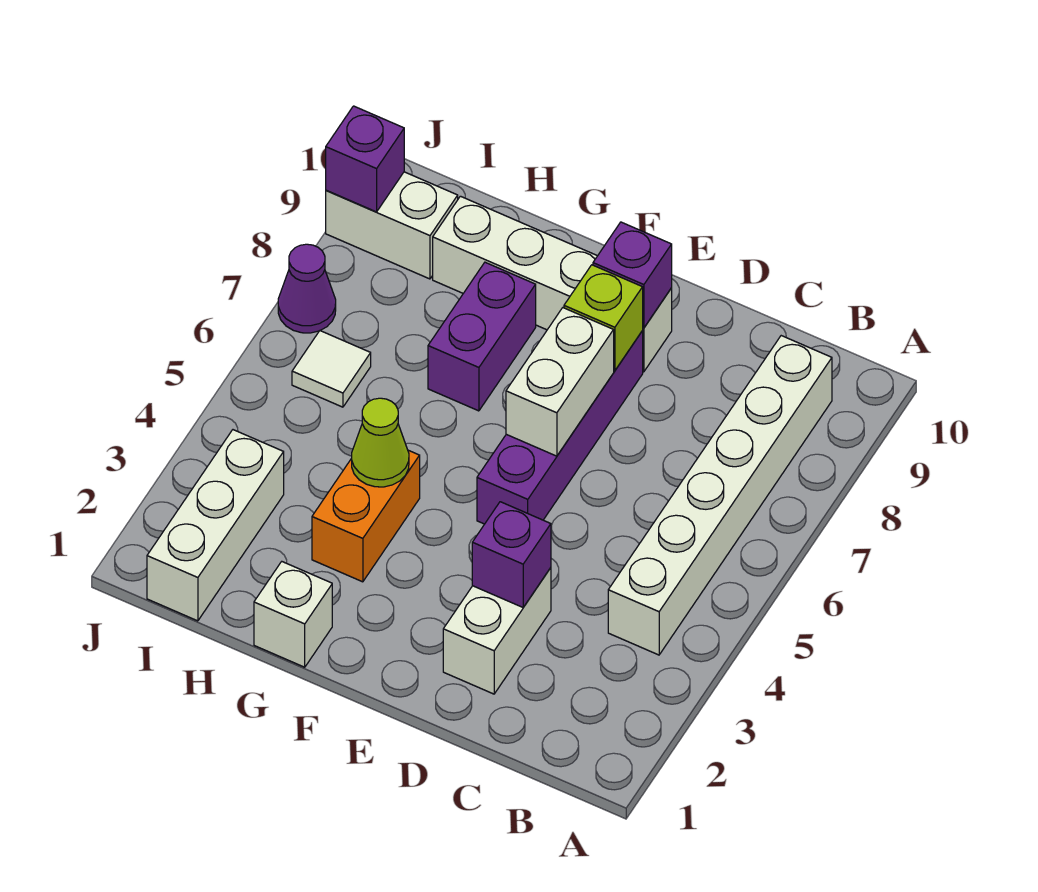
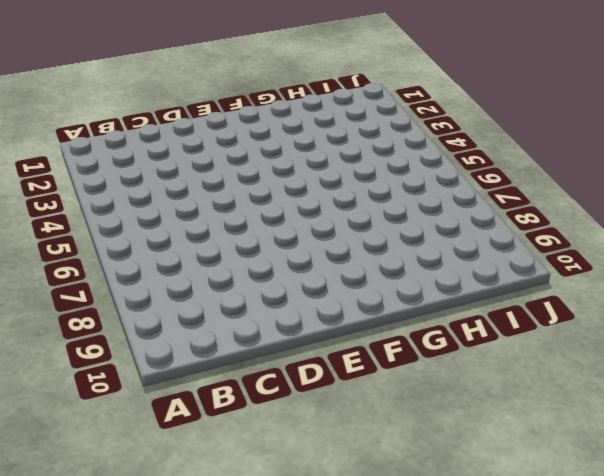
none -> white 1x6 brick [608,336,832,655]
none -> white 1x2 brick [443,568,551,694]
none -> purple 1x4 brick [477,331,643,524]

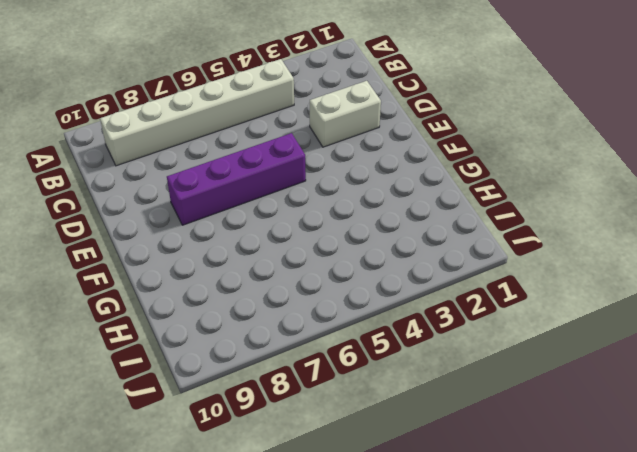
none -> white 1x4 brick [433,196,672,372]
none -> white 1x1 brick [254,562,332,667]
none -> orange 1x2 brick [312,450,420,582]

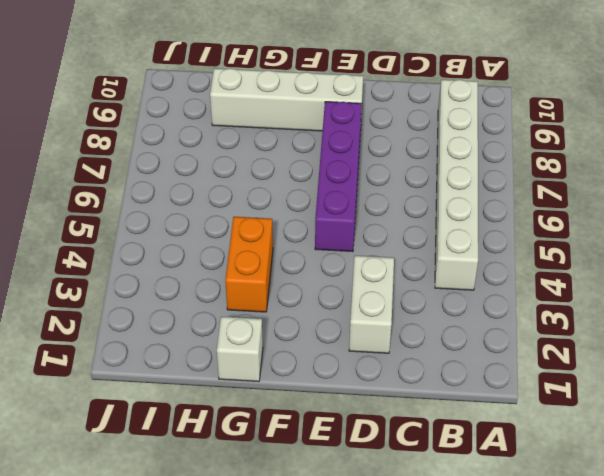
none -> purple 1x2 brick [428,262,536,411]
none -> white 1x3 brick [147,430,284,621]
none -> white 1x1 tile [292,331,371,407]

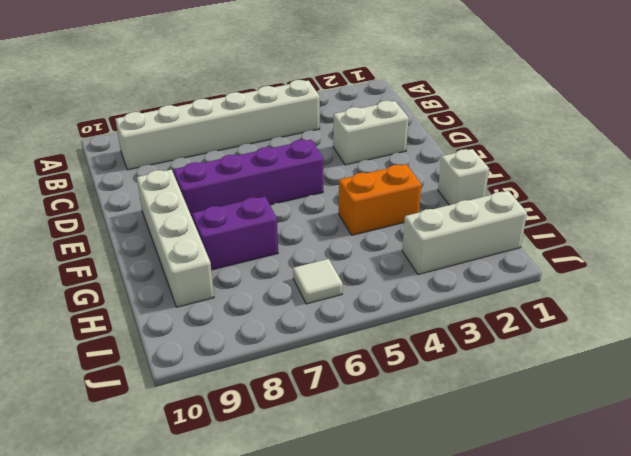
none -> white 1x2 brick [326,172,458,279]
none -> purple 1x1 cone [278,244,336,333]
none -> purple 1x1 brick [472,502,551,607]

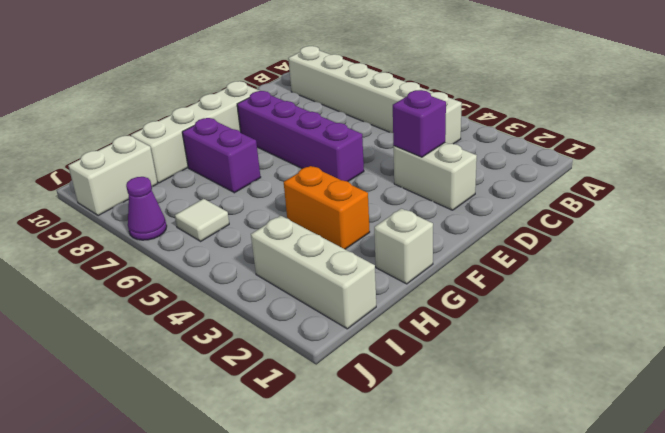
none -> white 1x2 brick [506,308,614,456]
none -> lime 1x1 brick [564,265,643,371]
none -> purple 1x1 brick [593,222,672,328]

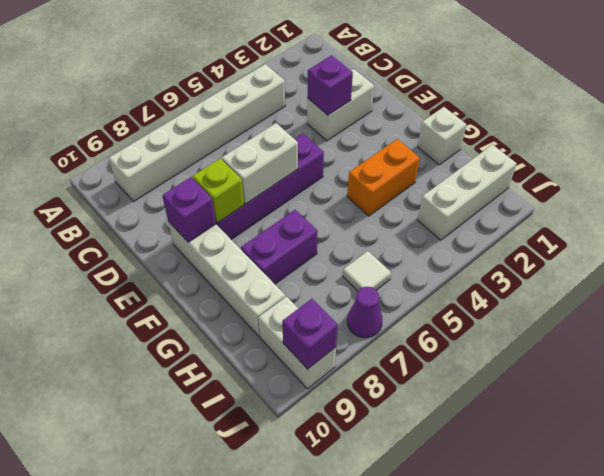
none -> lime 1x1 cone [352,398,409,487]

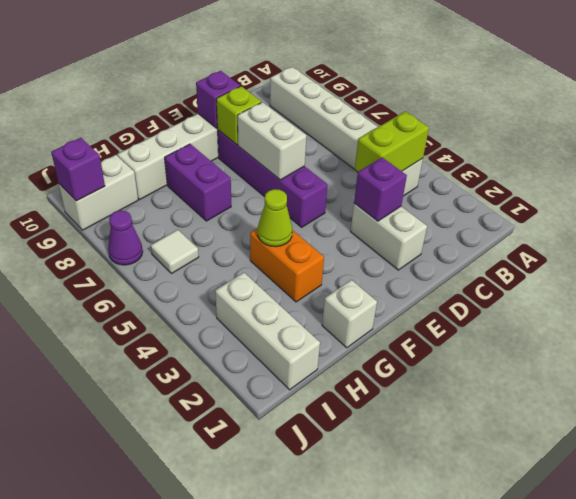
lime 1x2 brick [355,111,429,172] -> none

